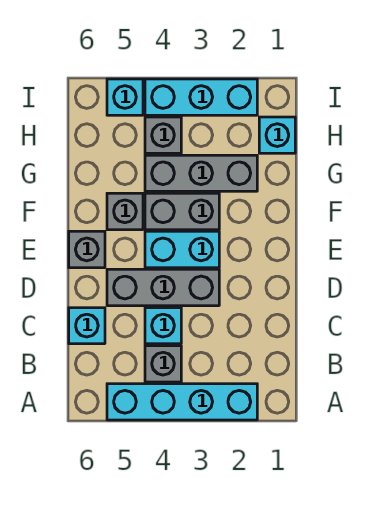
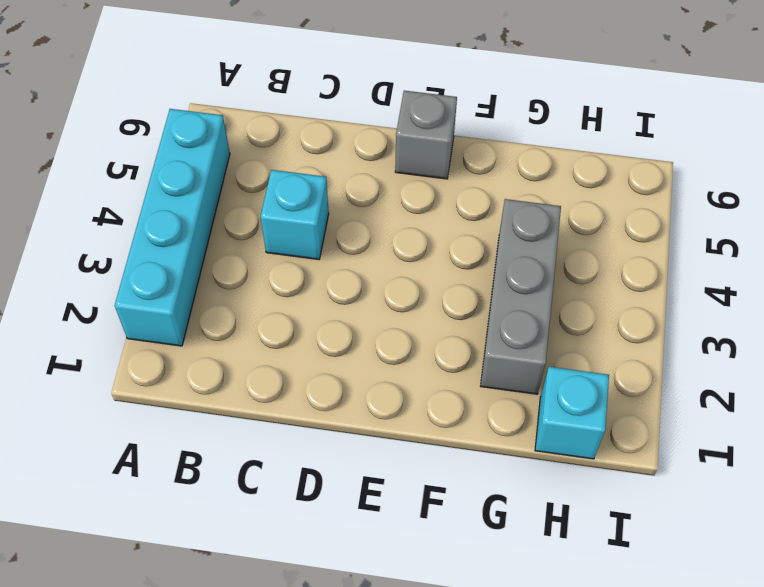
none -> grey 1x1 brick [145,346,181,382]
none -> cyan 1x1 brick [69,308,105,344]
none -> grey 1x3 brick [107,269,219,306]

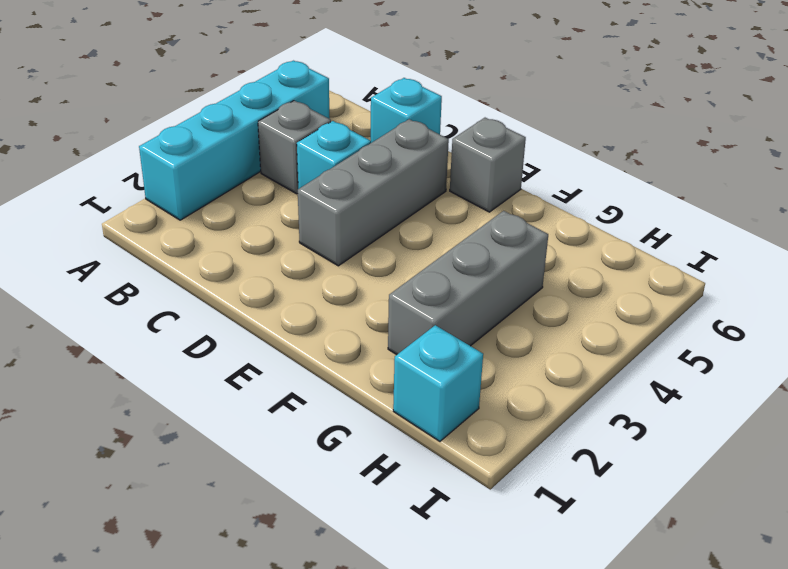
none -> cyan 1x2 brick [145,231,219,268]
none -> grey 1x2 brick [145,193,219,230]
none -> grey 1x1 brick [107,193,143,230]

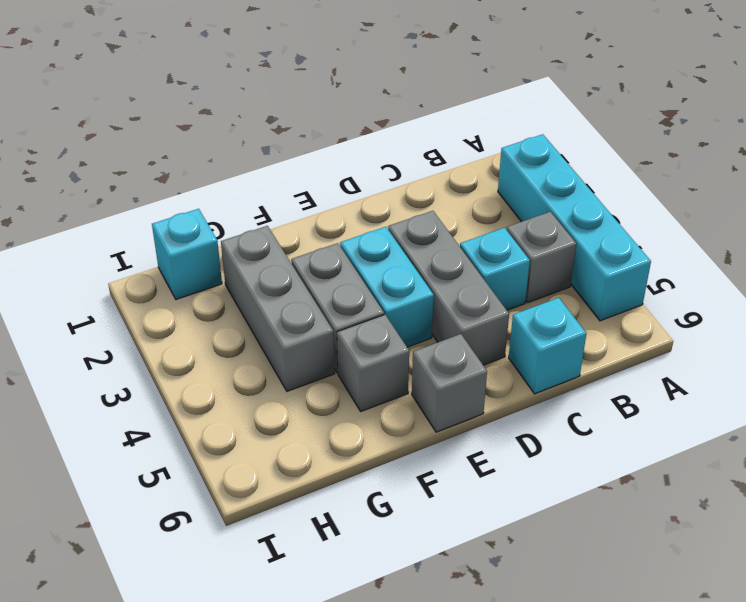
none -> grey 1x1 brick [145,117,181,153]
none -> cyan 1x3 brick [145,79,257,115]
none -> cyan 1x1 brick [107,79,143,115]

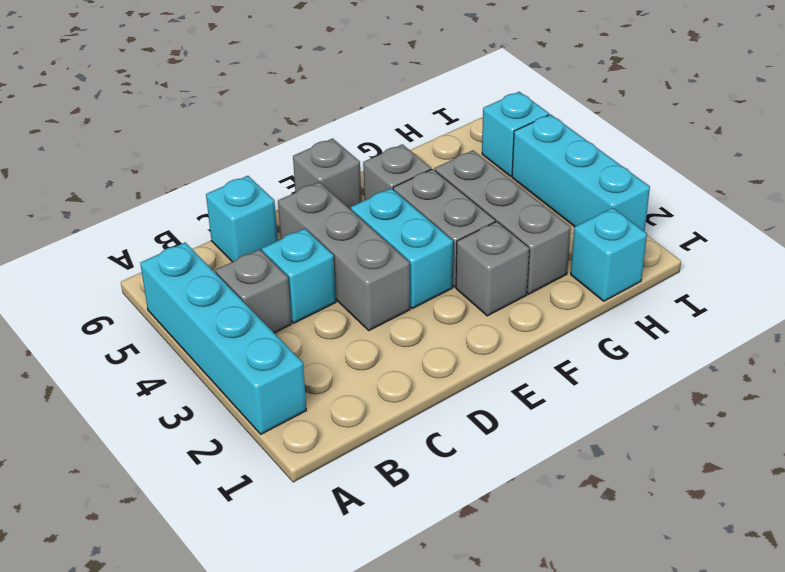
grey 1x1 brick [456,222,529,316] -> grey 1x1 brick moved to [145,117,181,153]

